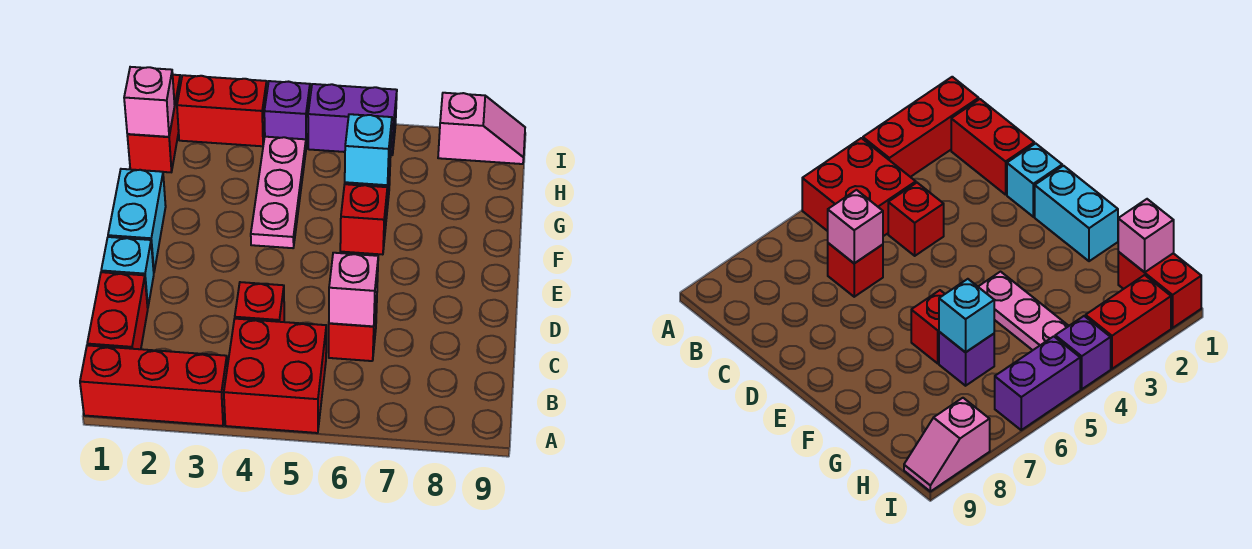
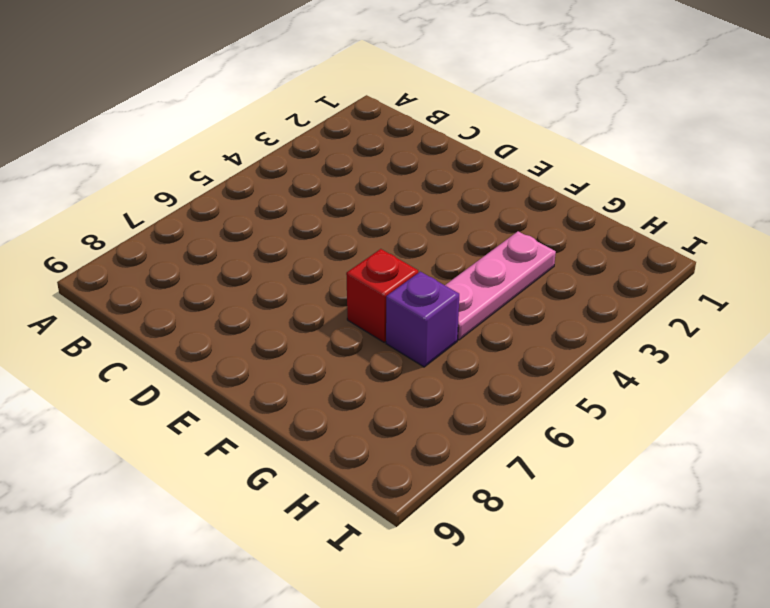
pink 1x3 plate [445,231,556,340] -> pink 1x3 plate turned to [251,137,306,248]
none -> red 1x3 brick [80,345,227,426]
none -> red 2x2 brick [224,319,326,433]
none -> red 1x2 brick [87,272,148,349]

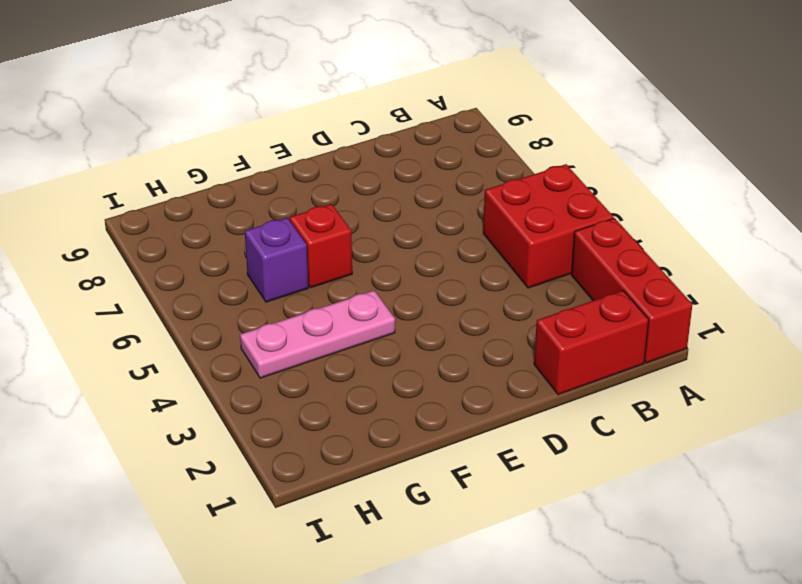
none -> red 1x1 brick [235,282,284,322]
none -> red 1x1 brick [329,299,377,361]
none -> cyan 1x1 brick [101,237,154,307]

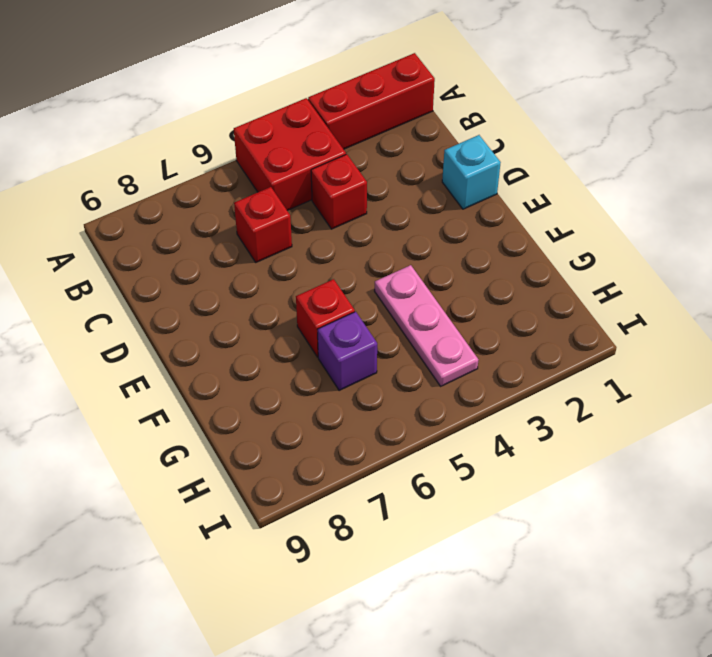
none -> red 1x2 brick [87,272,148,349]
none -> cyan 1x2 brick [108,169,166,271]
none -> red 1x2 brick [127,75,181,172]

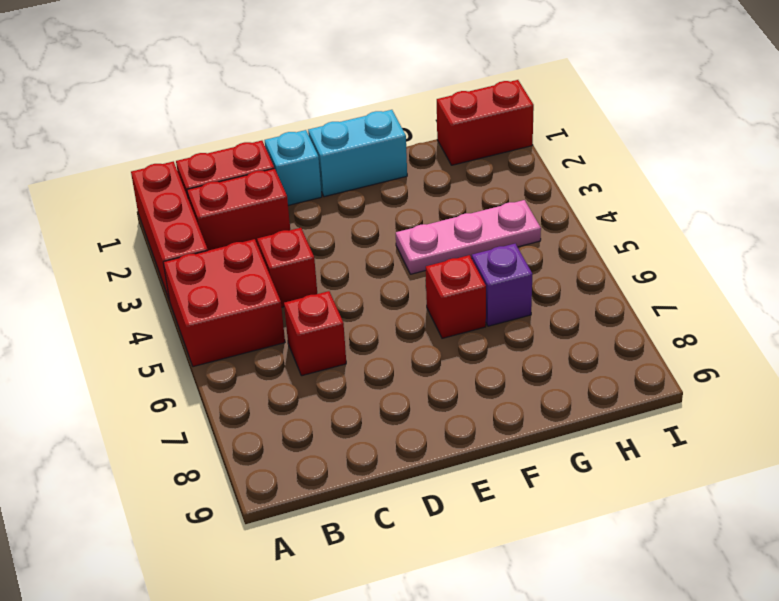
red 1x2 brick [187,168,290,251] -> red 1x2 brick turned to [177,75,267,146]
none -> purple 1x1 brick [264,81,310,147]
none -> purple 1x2 brick [308,84,397,155]
none -> pink 1x2 slope [438,93,525,164]

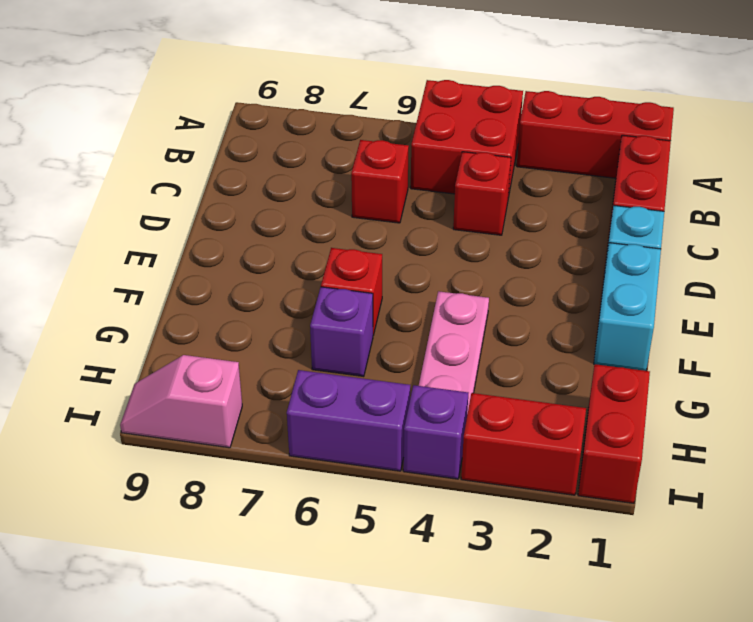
none -> pink 1x1 brick [329,253,378,326]
none -> cyan 1x1 brick [345,114,392,185]
none -> pink 1x1 brick [124,67,175,137]

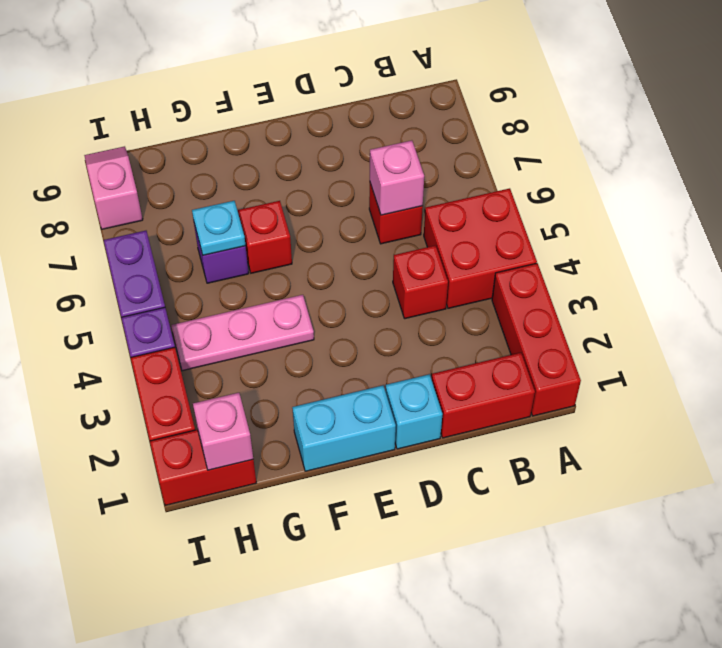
cyan 1x1 plate [192,201,246,255] -> cyan 1x1 brick [345,114,392,185]

